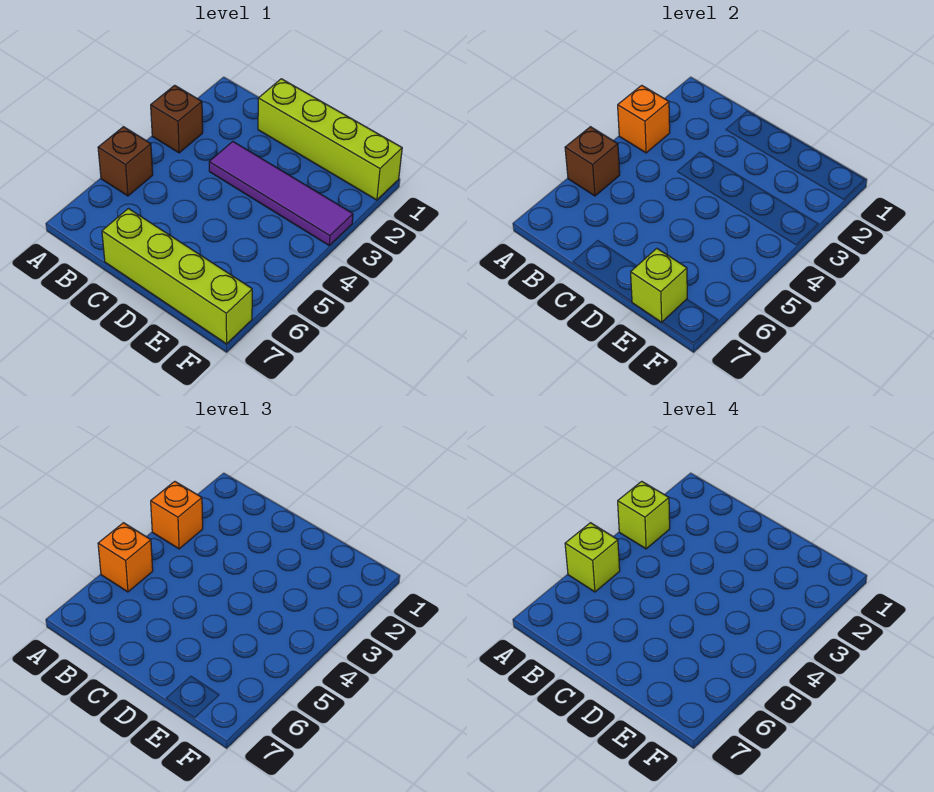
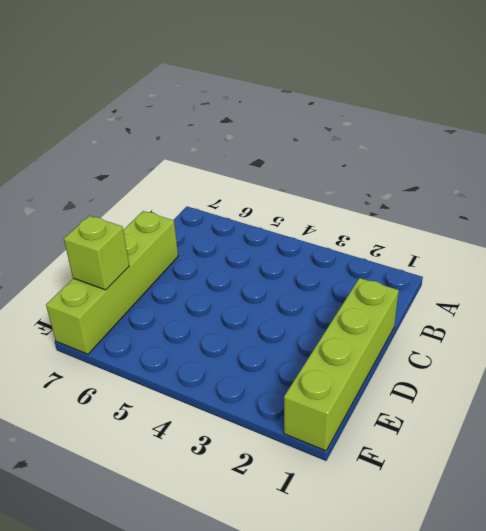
none -> brown 1x1 brick [151,85,203,153]
none -> brown 1x1 brick [98,127,153,196]
none -> purple 1x4 tile [209,142,353,245]

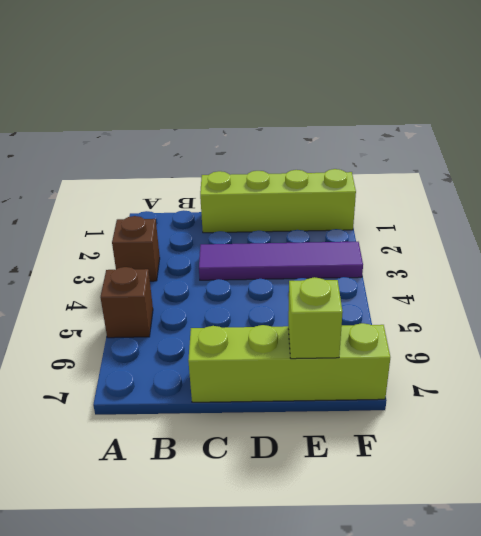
none -> orange 1x1 brick [618,85,670,153]
none -> brown 1x1 brick [565,127,620,196]
none -> orange 1x1 brick [151,481,203,549]

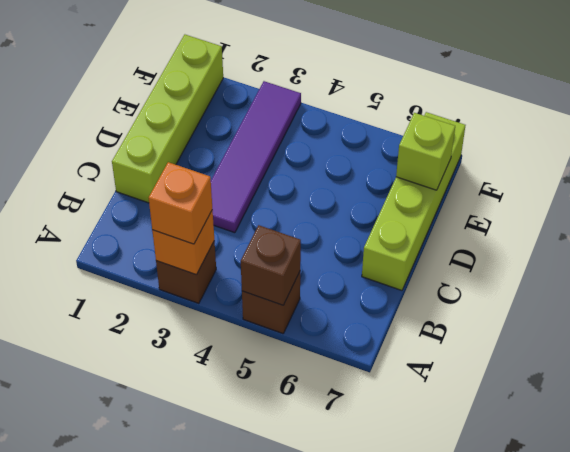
none -> orange 1x1 brick [98,523,153,592]
none -> lime 1x1 brick [618,481,670,549]
none -> lime 1x1 brick [565,523,620,592]

